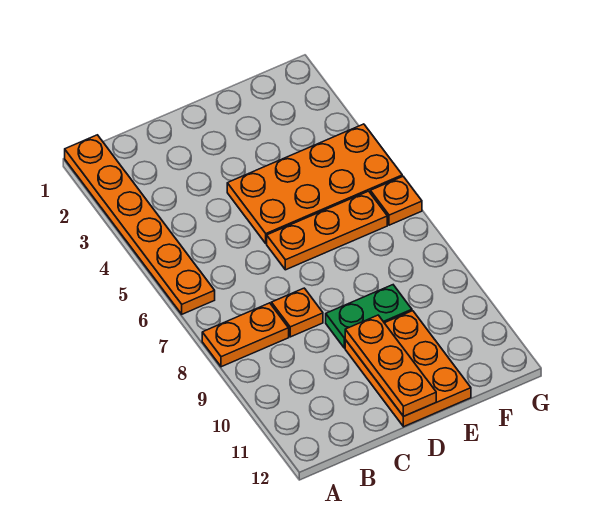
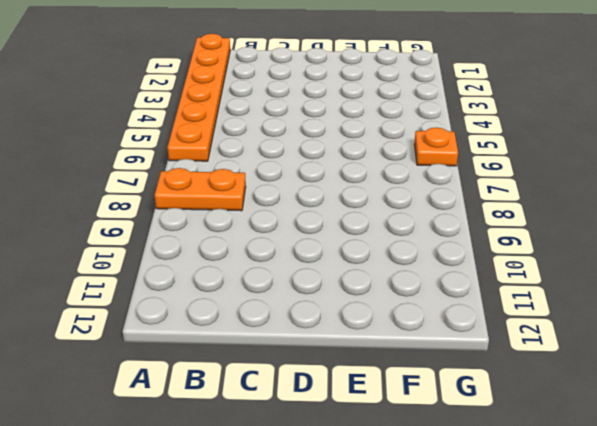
none -> orange 1x1 plate [271,288,323,337]
none -> orange 2x4 plate [227,124,402,244]

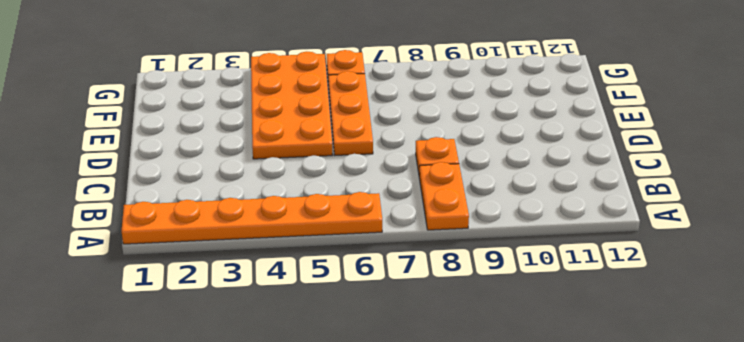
none -> green 1x2 plate [326,285,412,348]
none -> orange 2x3 plate [345,311,471,427]

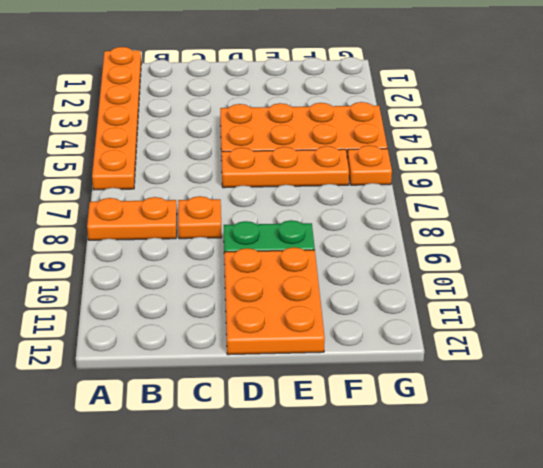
none -> orange 1x3 plate [345,315,436,416]

